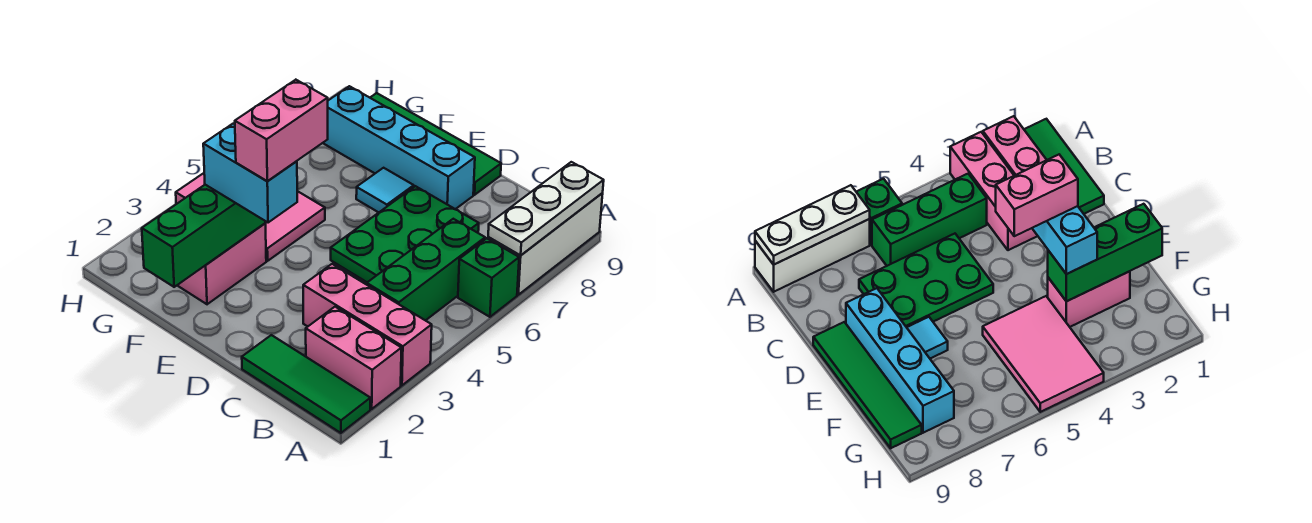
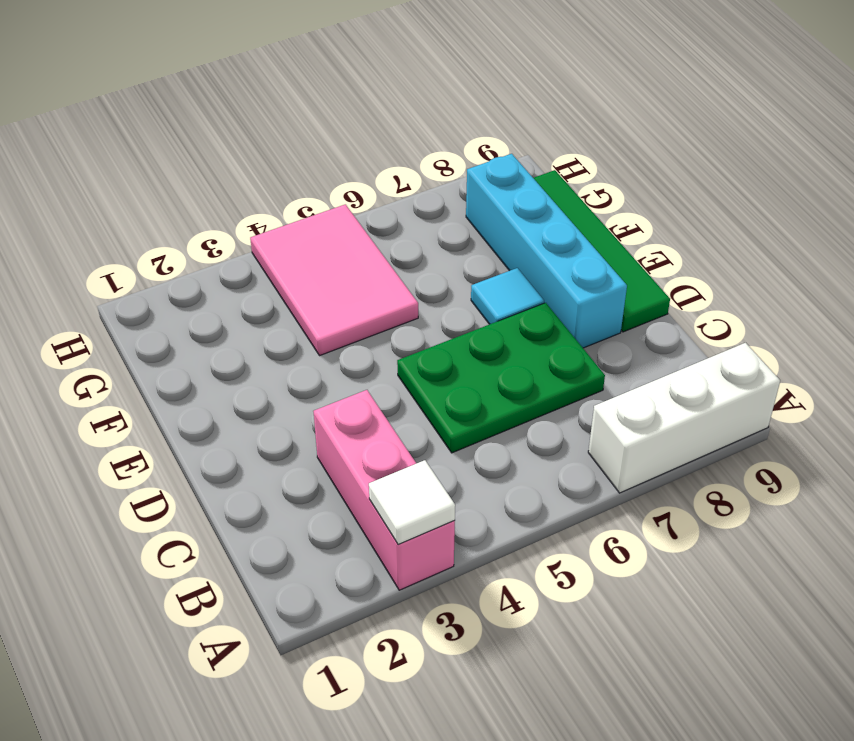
white 1x1 tile [369,460,455,545] -> none
none -> green 1x3 tile [242,335,370,433]
none -> pink 1x2 brick [306,307,401,409]
none -> green 1x1 brick [458,238,519,317]

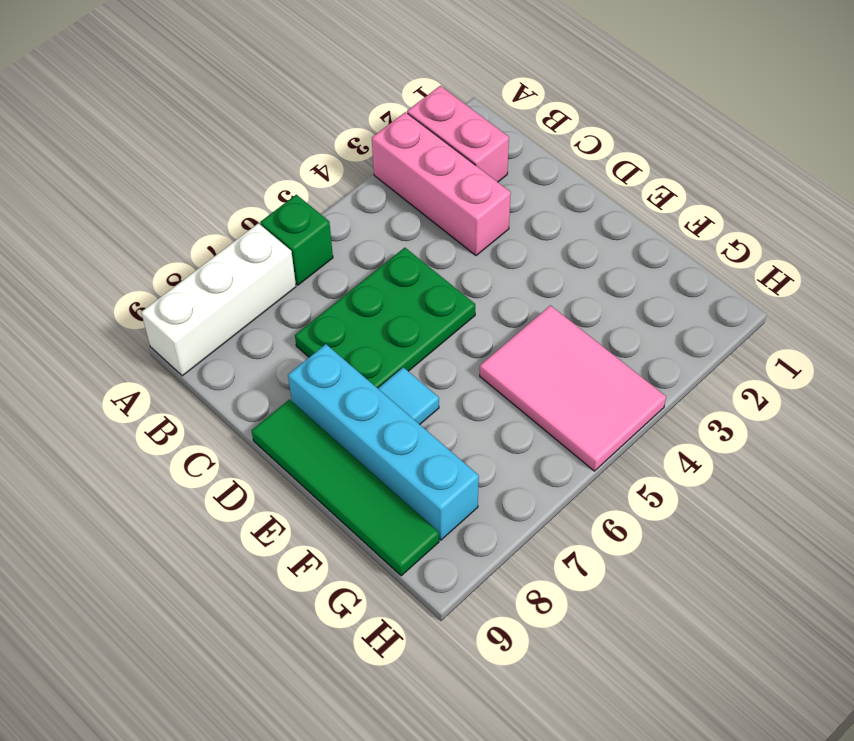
none -> green 1x3 tile [242,335,370,433]
none -> green 1x3 brick [367,219,485,321]
none -> pink 1x2 brick [177,223,266,304]

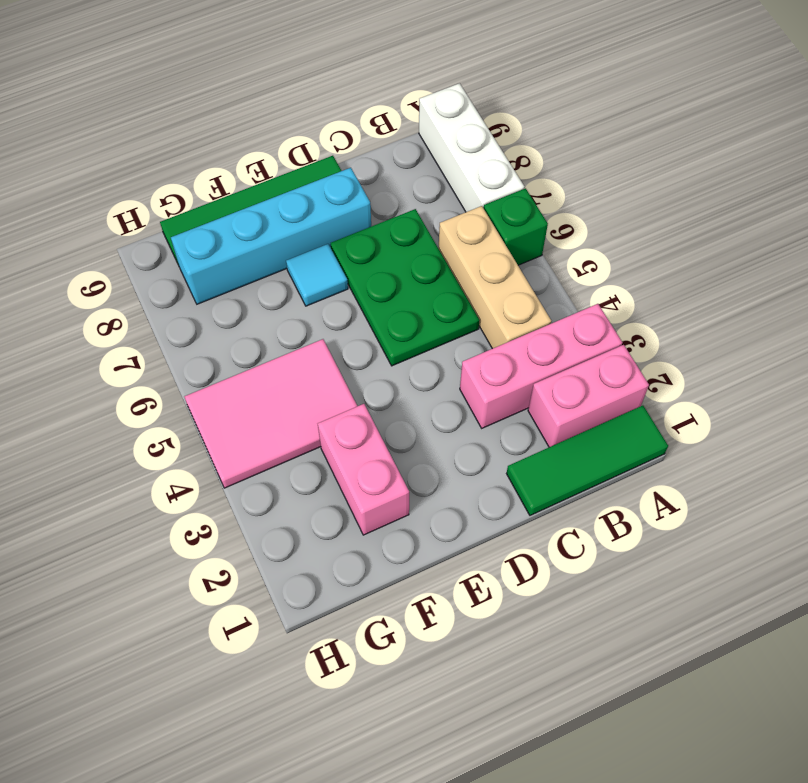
tan 1x3 brick [438,206,551,349] -> green 1x3 brick [367,219,485,321]
none -> white 1x3 plate [488,162,604,255]
none -> green 1x3 brick [142,185,266,287]
none -> cyan 1x2 brick [203,124,297,223]

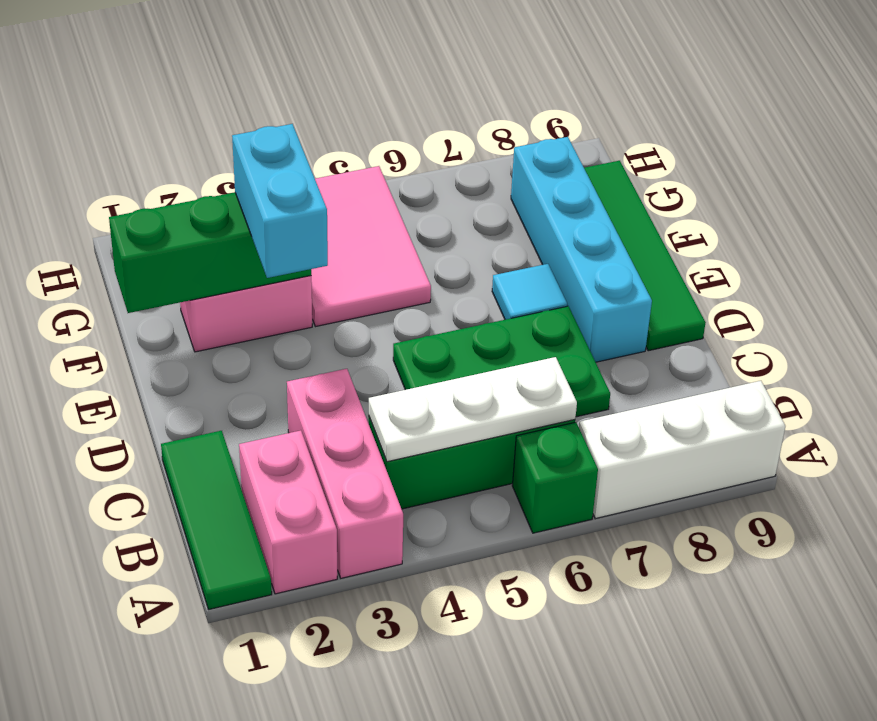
white 1x3 plate [369,357,577,462] -> white 1x3 plate moved to [488,162,604,255]
none -> pink 1x2 brick [235,80,328,181]

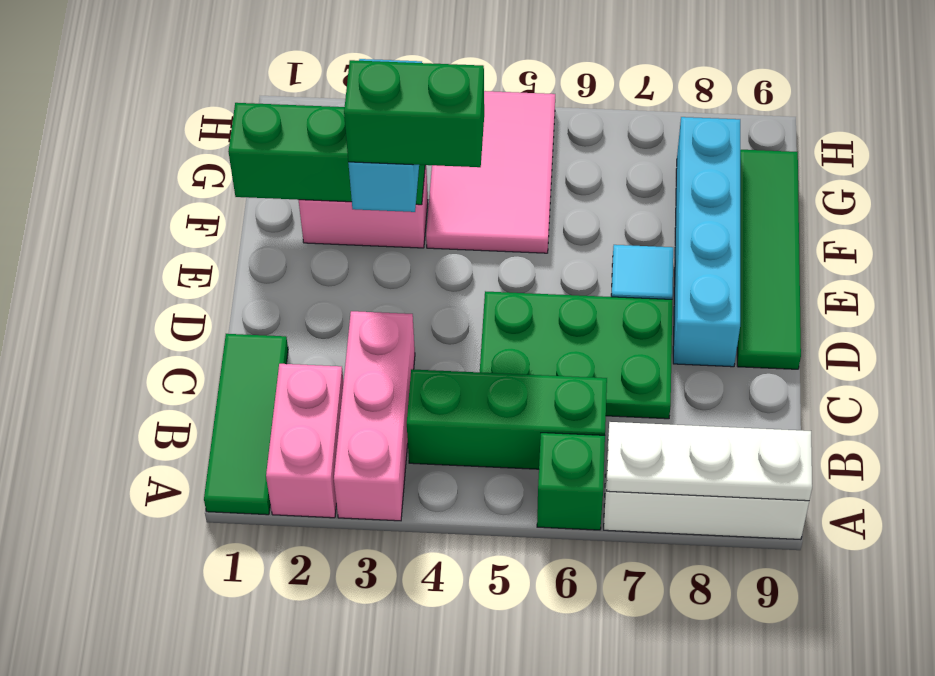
green 1x2 brick [344,60,484,167] -> pink 1x2 brick [235,80,328,181]

